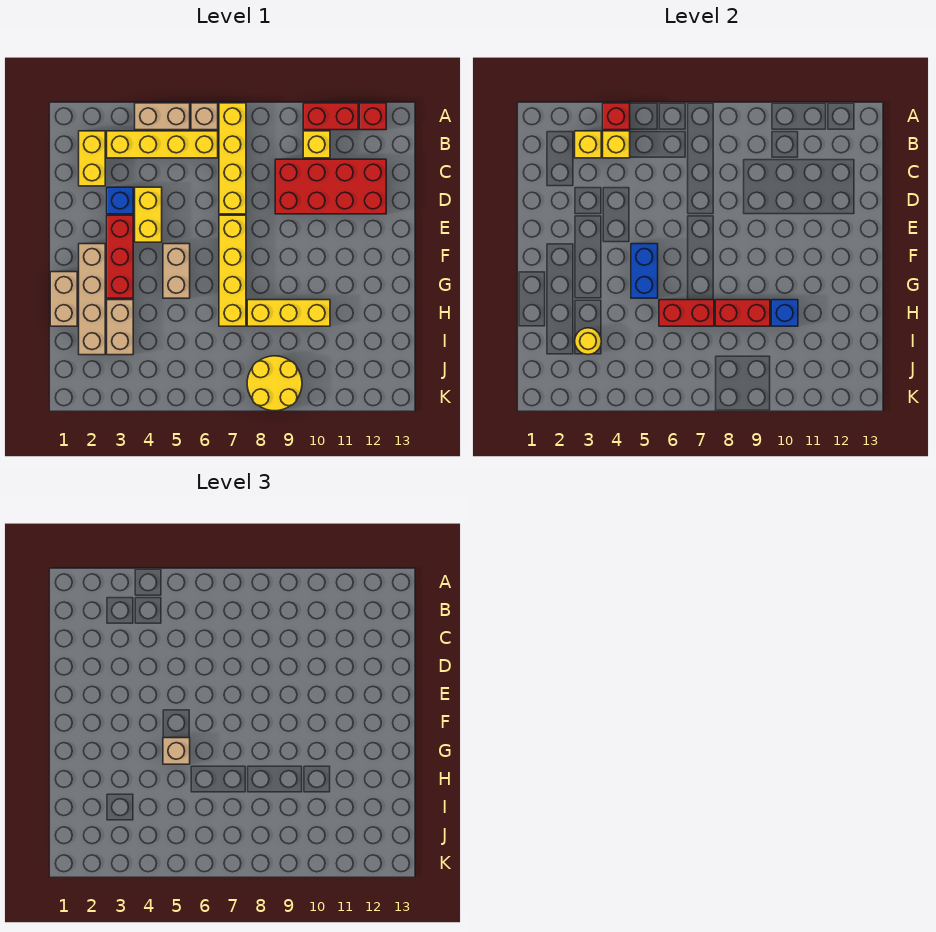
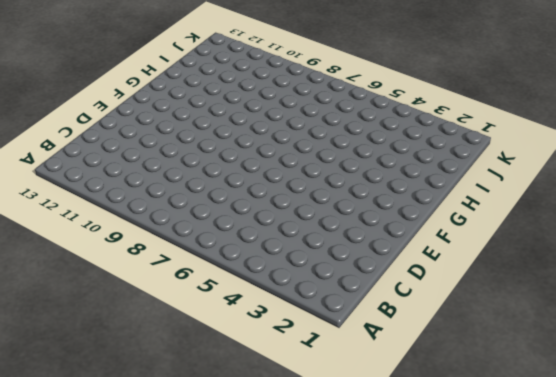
none -> tan 1x2 brick [135,103,190,130]
none -> tan 1x1 brick [191,103,218,130]
none -> yellow 1x4 brick [219,103,246,214]

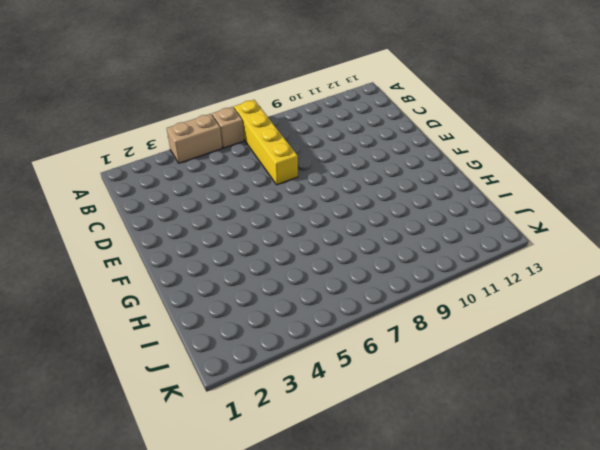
none -> red 1x2 brick [303,103,358,130]
none -> red 1x1 brick [360,103,386,130]
none -> yellow 1x2 brick [79,131,105,186]

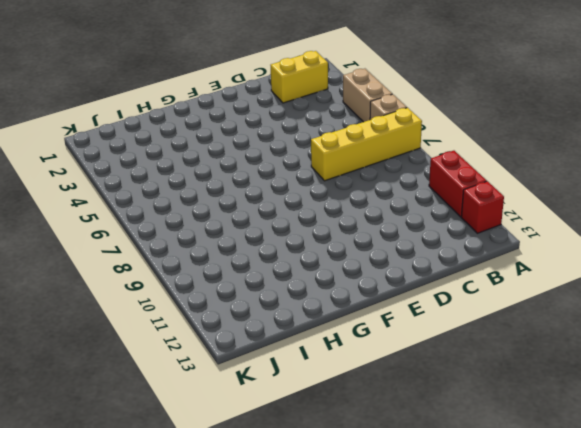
none -> yellow 1x4 brick [107,131,218,158]
none -> yellow 1x1 brick [303,131,330,158]
none -> red 2x4 brick [275,159,386,214]

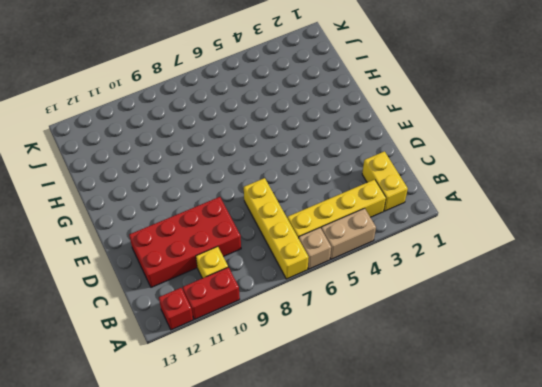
none -> blue 1x1 brick [107,187,133,214]
none -> yellow 1x2 brick [135,187,162,242]
none -> red 1x3 brick [107,215,133,298]

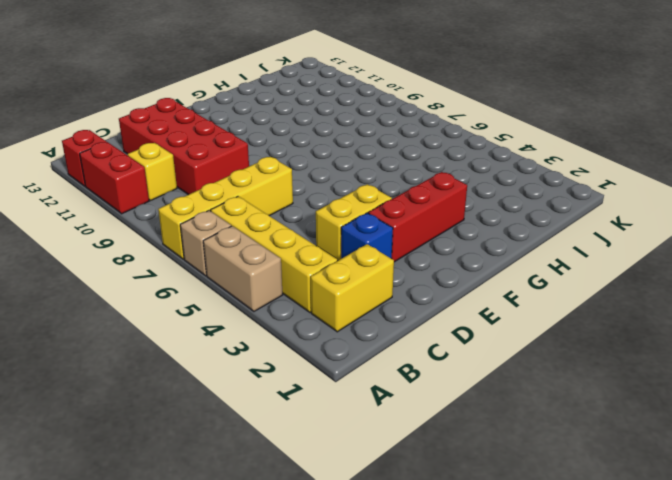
none -> yellow 1x4 brick [219,215,246,326]
none -> tan 1x4 brick [79,244,105,355]
none -> tan 1x2 brick [163,244,190,298]

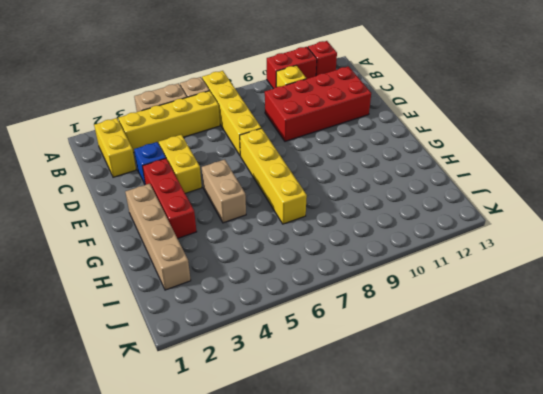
none -> tan 1x2 brick [50,272,77,326]
none -> tan 1x2 brick [107,300,133,355]
none -> yellow 1x3 brick [247,300,330,326]

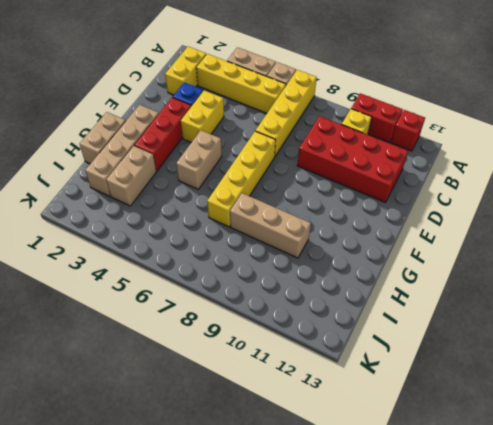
tan 1x3 brick [230,193,311,258] -> yellow 1x3 brick [247,300,330,326]
none -> yellow 2x2 round brick [247,356,302,411]
none -> red 1x1 brick [603,103,630,130]
none -> yellow 1x1 brick [575,131,601,158]

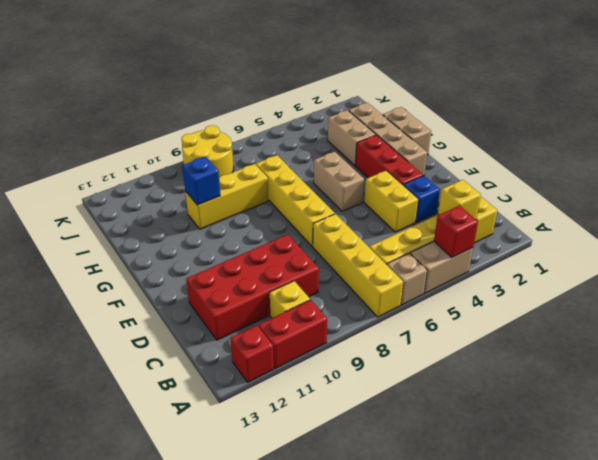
none -> yellow 1x1 brick [603,131,630,158]
none -> blue 1x2 brick [631,244,658,298]
none -> red 1x2 brick [659,300,714,326]

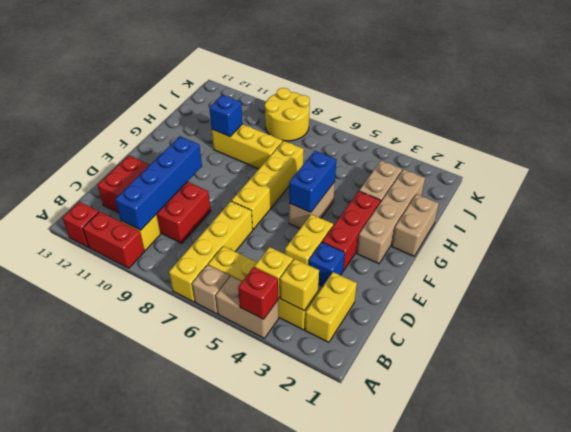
blue 1x4 brick [115,136,202,230] -> none
none -> red 1x2 brick [659,300,714,326]
none -> red 1x2 brick [715,300,770,326]
none -> yellow 1x1 round brick [575,328,601,355]

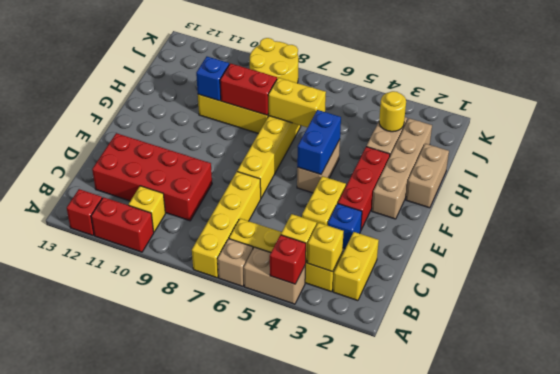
yellow 1x2 brick [268,78,326,128] -> red 1x2 brick [659,300,714,326]
none -> tan 1x1 brick [163,738,190,764]

